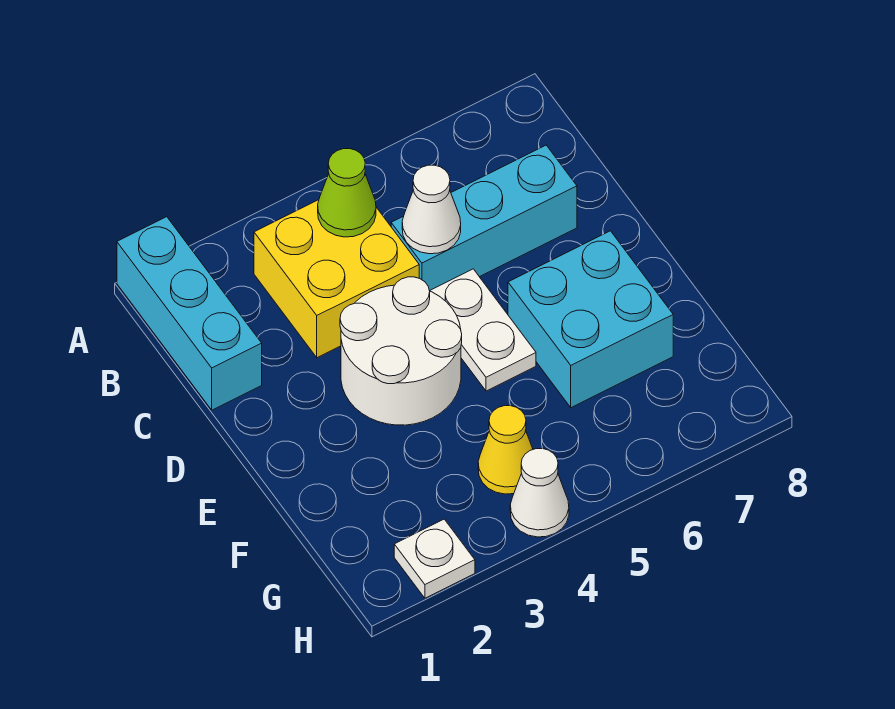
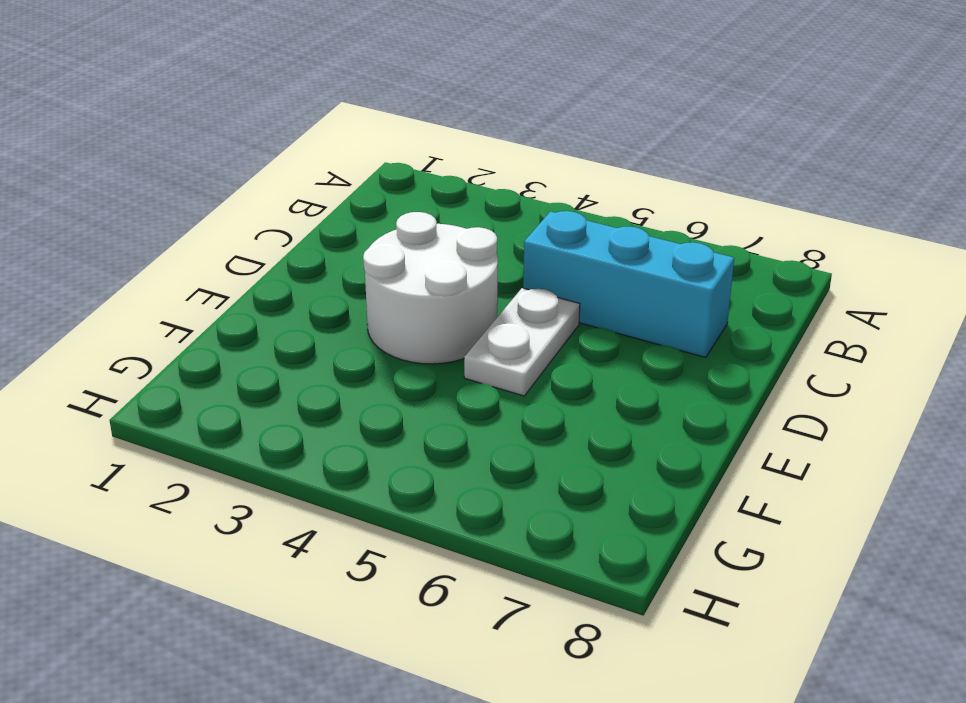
none -> cyan 1x3 brick [117,217,262,410]
none -> yellow 2x2 brick [254,200,419,358]

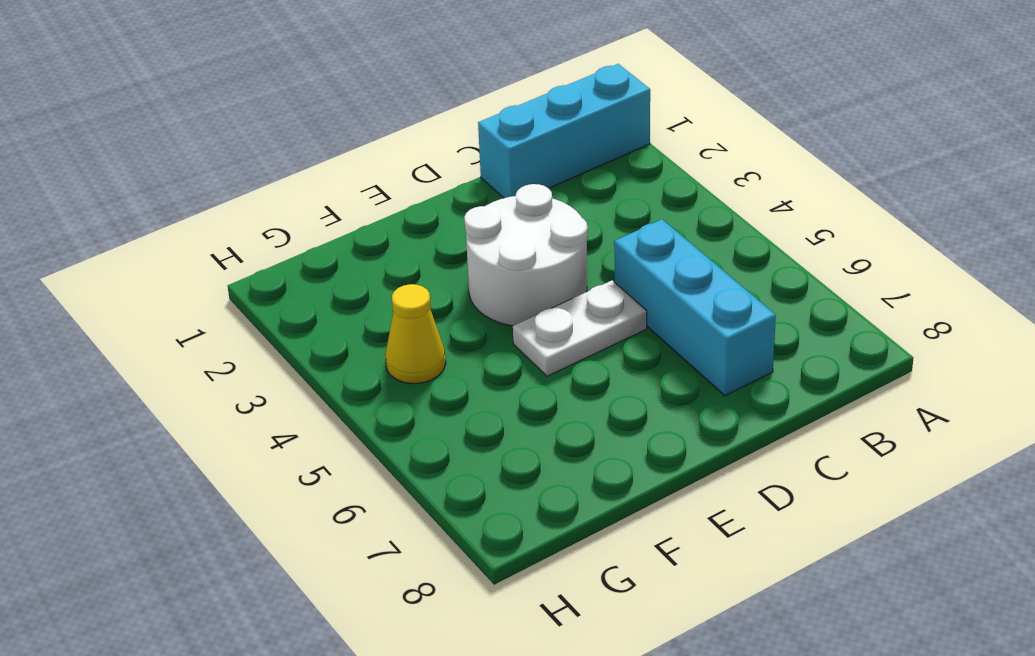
none -> yellow 2x2 brick [254,200,419,358]
none -> cyan 2x2 brick [508,231,673,408]

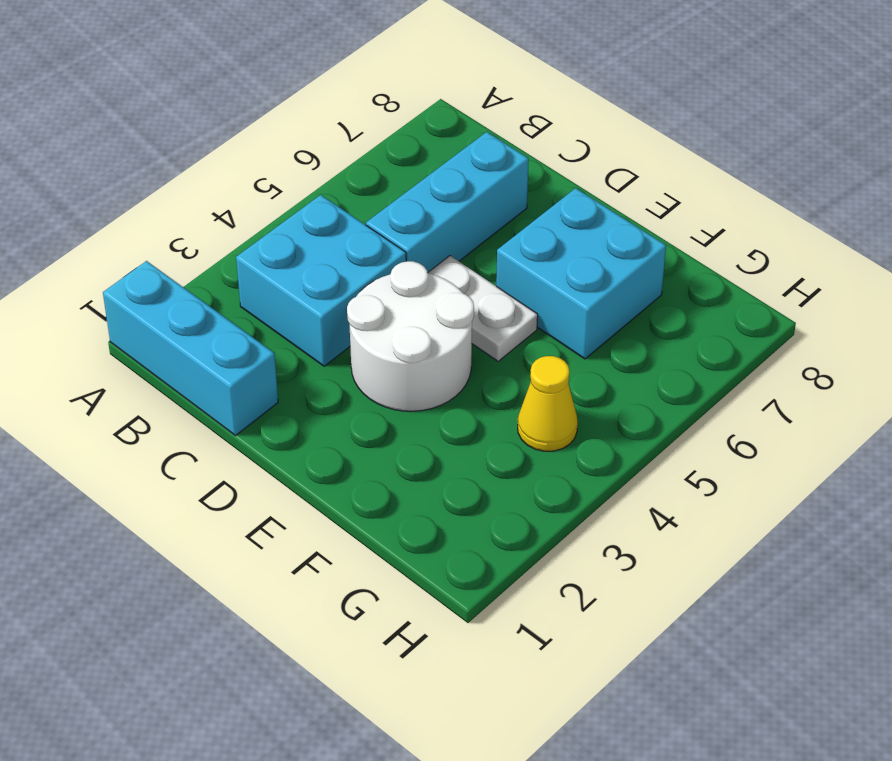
cyan 2x2 brick [236,195,406,366] -> yellow 2x2 brick [254,200,419,358]
none -> white 1x1 plate [394,519,475,598]
none -> white 1x1 cone [510,448,569,537]

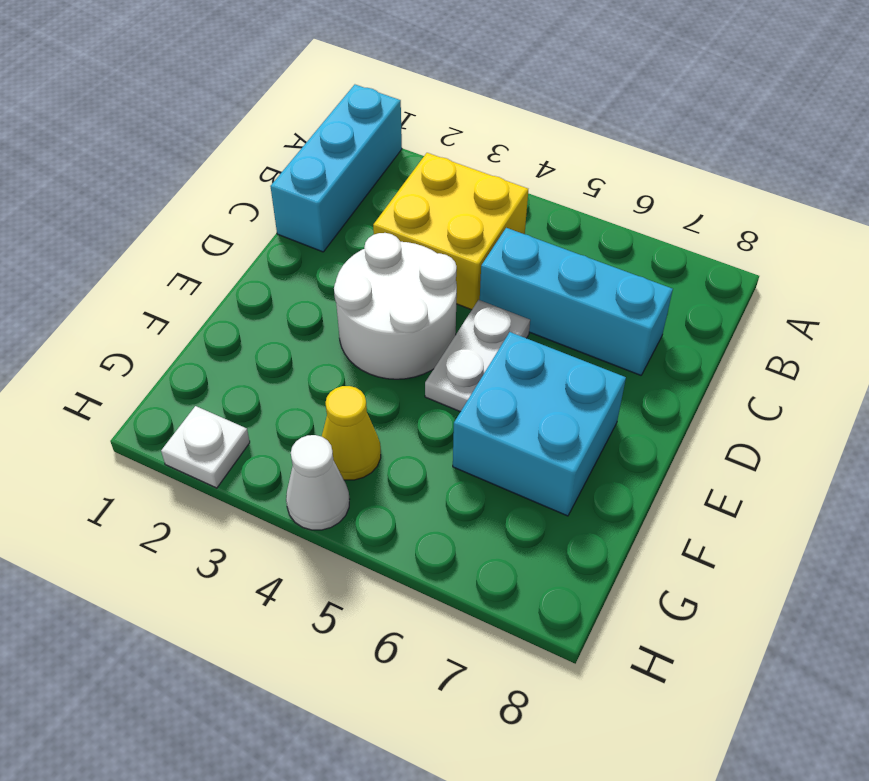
none -> lime 1x1 cone [318,149,376,237]
none -> white 1x1 cone [402,165,461,254]

